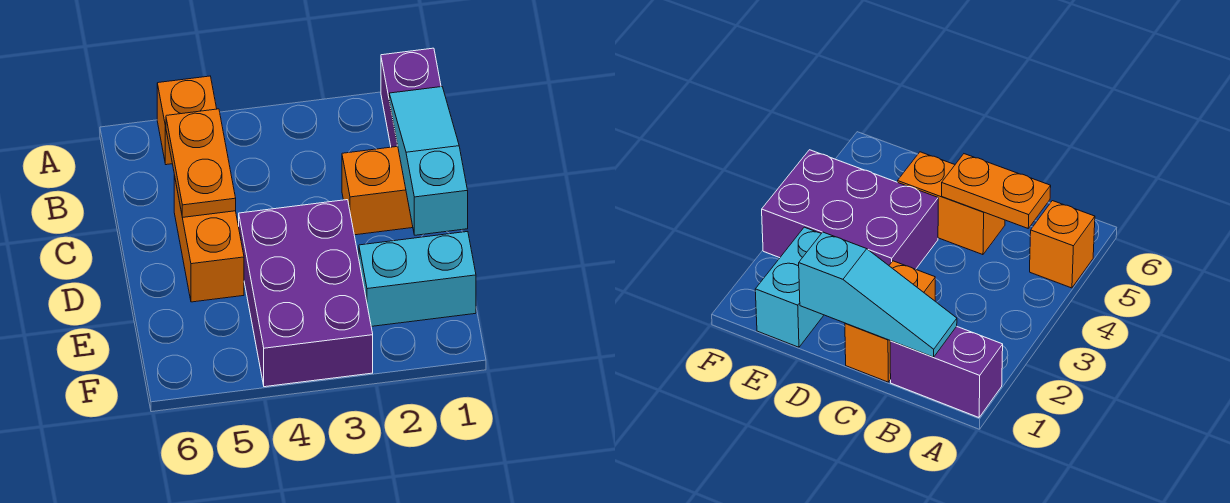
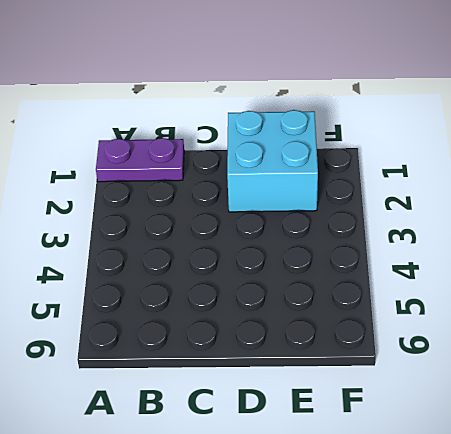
purple 1x2 plate [96,138,184,182] -> purple 1x2 brick [381,48,441,147]
cyan 2x2 brick [227,110,318,212] -> cyan 1x2 brick [359,232,476,326]
none -> orange 1x1 brick [157,76,217,165]
none -> orange 1x2 brick [342,146,413,235]

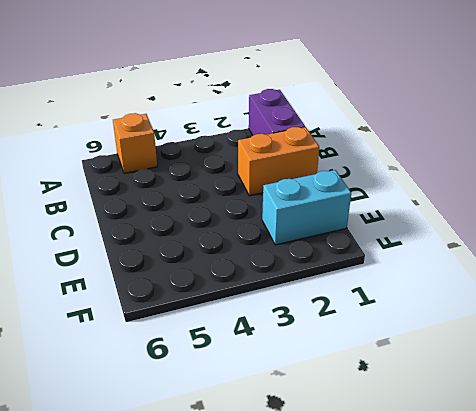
none -> orange 1x2 brick [174,175,244,302]
none -> purple 2x3 brick [239,200,373,387]

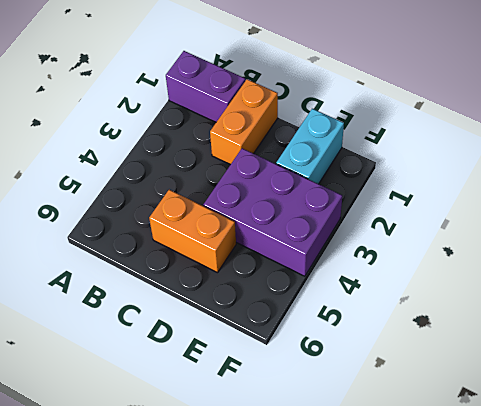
none -> orange 1x1 brick [157,76,217,165]
none -> cyan 1x3 slope [389,87,468,235]

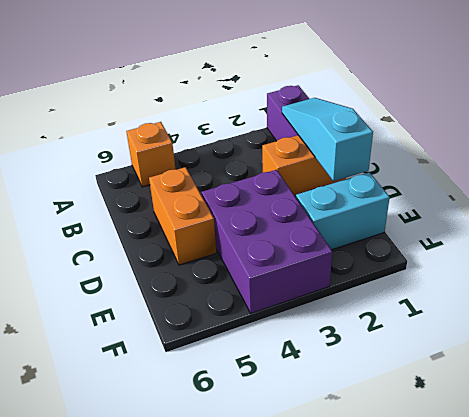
none -> orange 1x2 plate [166,109,236,218]

